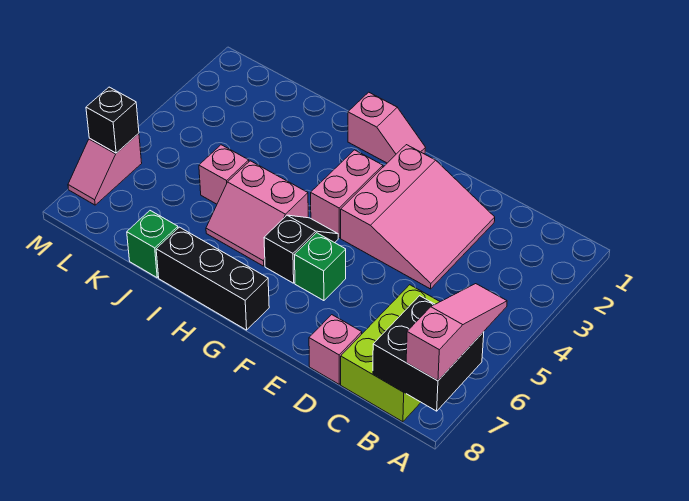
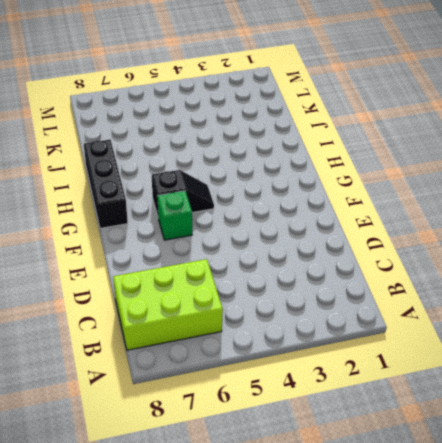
none -> pink 3x3 slope [341,145,495,289]
none -> pink 1x1 brick [309,315,362,384]
none -> pink 1x2 slope [348,92,425,163]

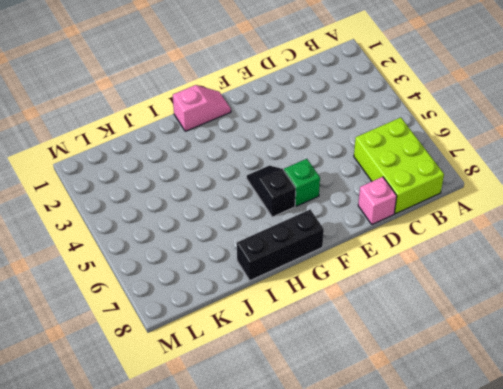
none -> pink 3x3 slope [341,145,495,289]
none -> pink 1x2 brick [311,150,383,238]
none -> pink 2x2 slope [206,161,308,266]

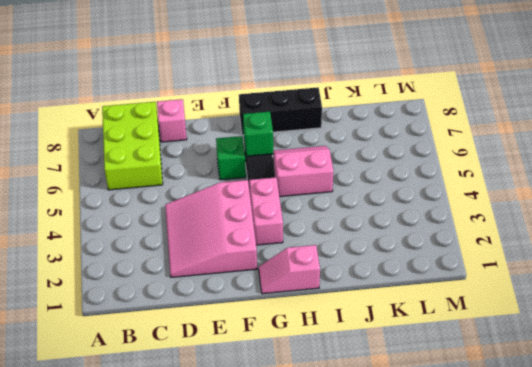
green 1x1 brick [243,112,273,156] -> green 1x1 brick moved to [127,211,178,278]
none -> pink 1x1 brick [199,145,249,204]
none -> pink 1x2 slope [68,133,142,205]
none -> black 2x2 brick [373,296,484,411]

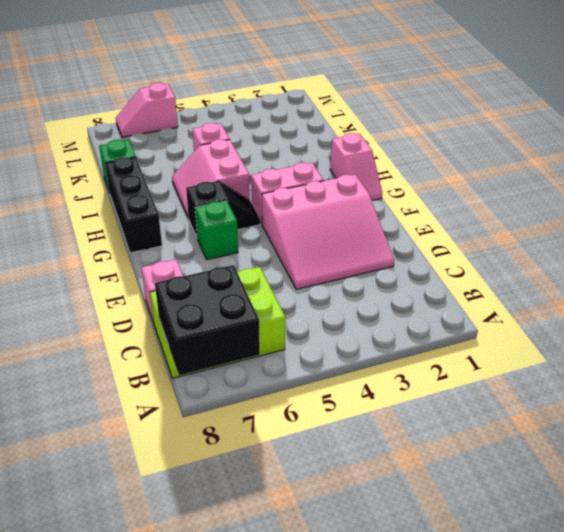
none -> black 1x1 brick [86,87,139,153]
none -> pink 1x3 slope [406,284,507,381]

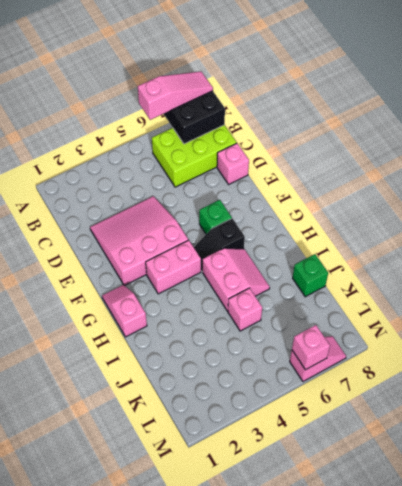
pink 1x3 slope [138,71,213,120] -> pink 1x3 slope turned to [406,284,507,381]
pink 1x1 brick [292,325,330,370] -> black 1x1 brick [86,87,139,153]
none -> black 1x3 brick [156,227,269,330]

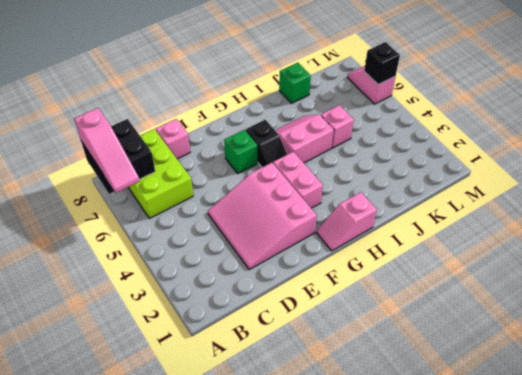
none -> black 1x3 brick [156,227,269,330]

